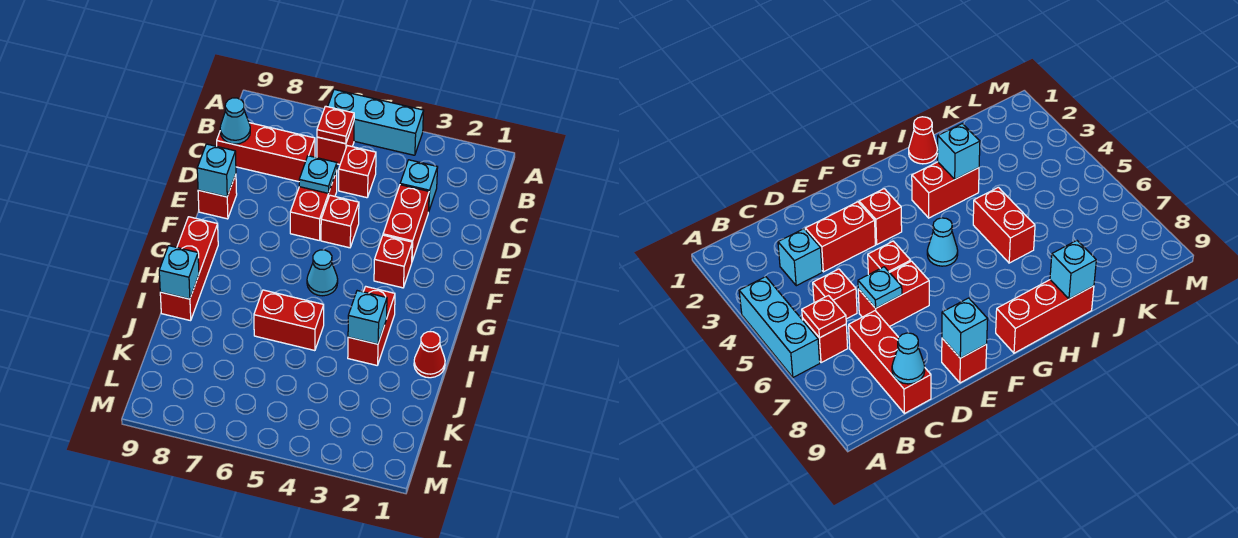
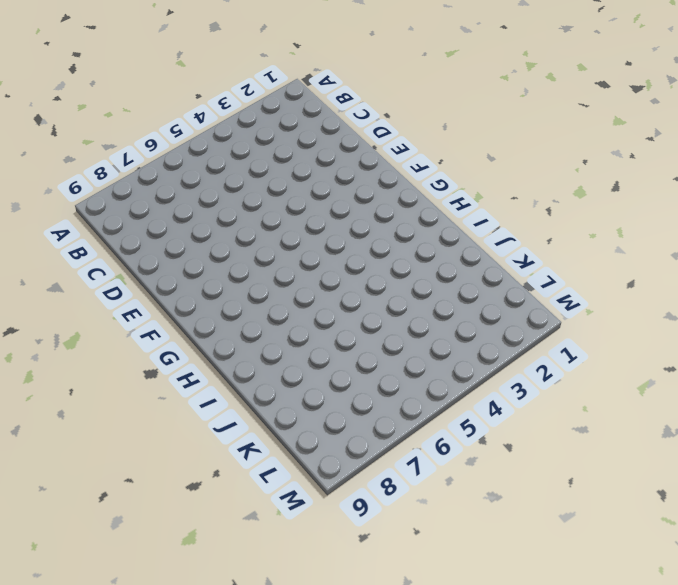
none -> cyan 1x3 brick [328,90,424,155]
none -> red 1x1 brick [317,122,354,164]
none -> cyan 1x1 brick [400,160,438,212]

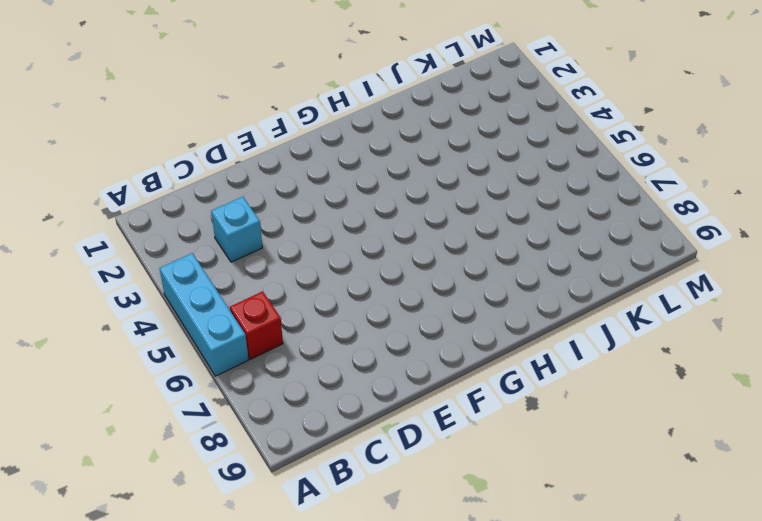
none -> red 1x1 brick [339,146,376,198]
none -> red 1x3 brick [217,123,315,182]
none -> red 1x2 brick [383,185,429,261]

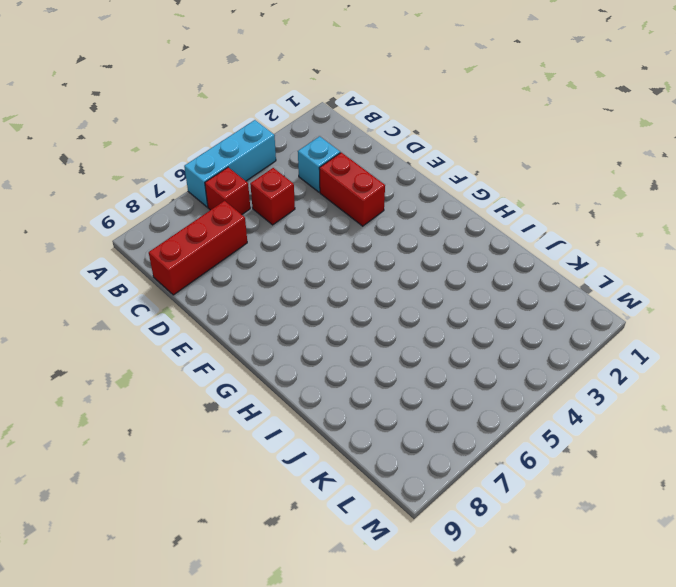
none -> red 1x2 brick [290,171,337,240]
none -> red 1x1 brick [321,195,359,248]
none -> red 1x1 brick [198,174,237,219]

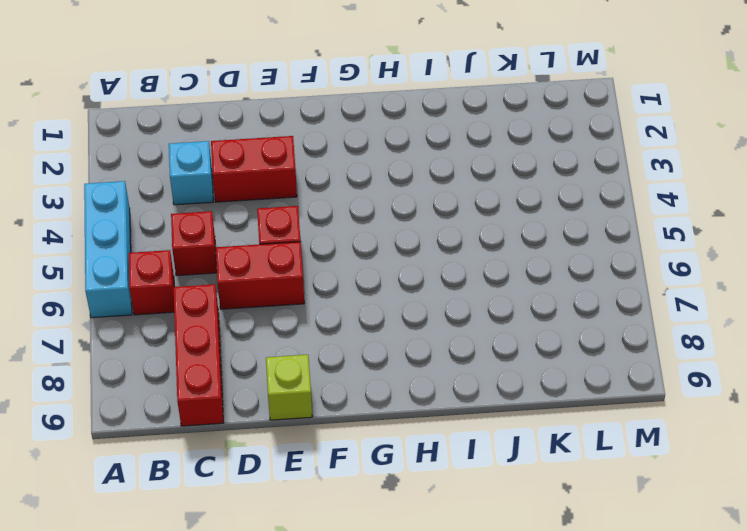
lime 1x1 brick [266,355,312,420] -> red 1x1 brick [198,174,237,219]
none -> red 1x1 brick [374,235,412,288]
none -> cyan 1x1 cone [307,250,338,296]
none -> red 1x3 brick [160,217,218,321]

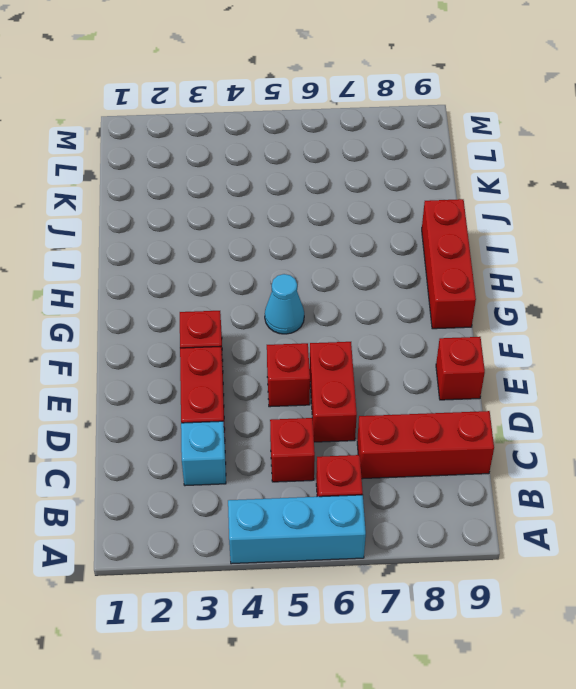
none -> red 1x2 brick [348,287,395,365]
none -> red 1x1 cone [414,332,445,378]
none -> red 1x2 brick [254,290,324,351]

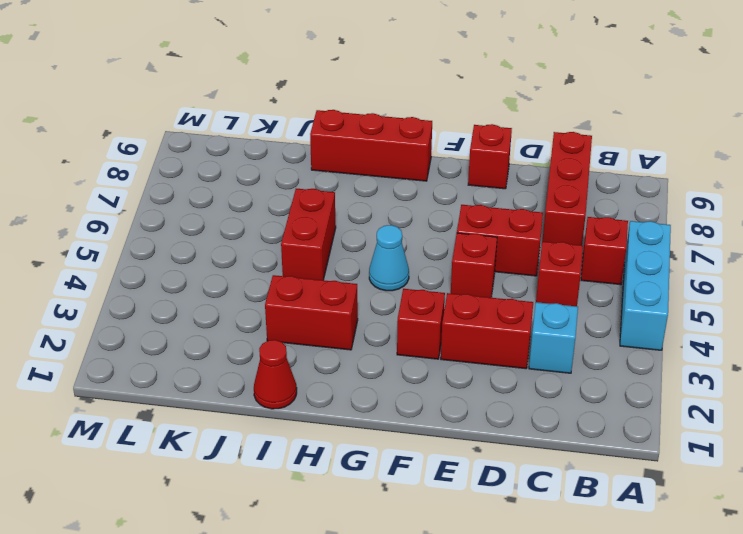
none -> red 1x1 plate [317,106,354,144]
none -> cyan 1x1 cone [220,98,250,144]
none -> cyan 1x1 plate [299,156,337,193]

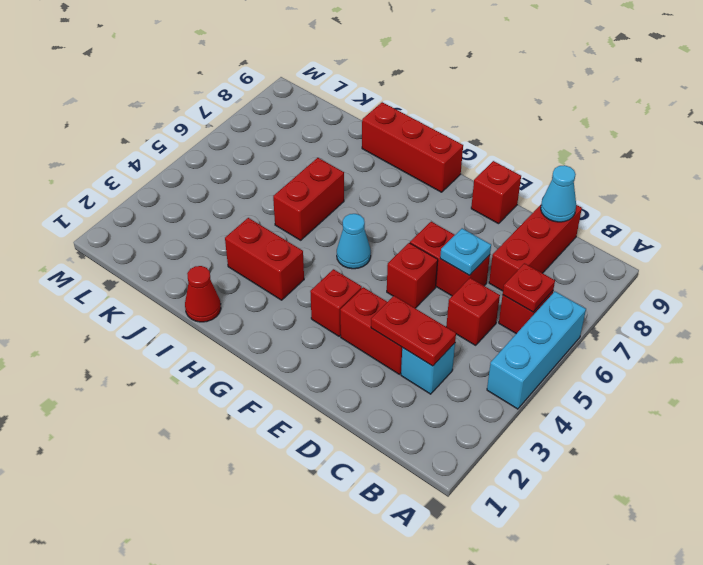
red 1x2 plate [371,296,456,366] -> none
none -> cyan 1x1 brick [197,144,236,197]
none -> cyan 1x1 brick [348,291,387,344]
none -> cyan 1x1 brick [159,246,199,299]

